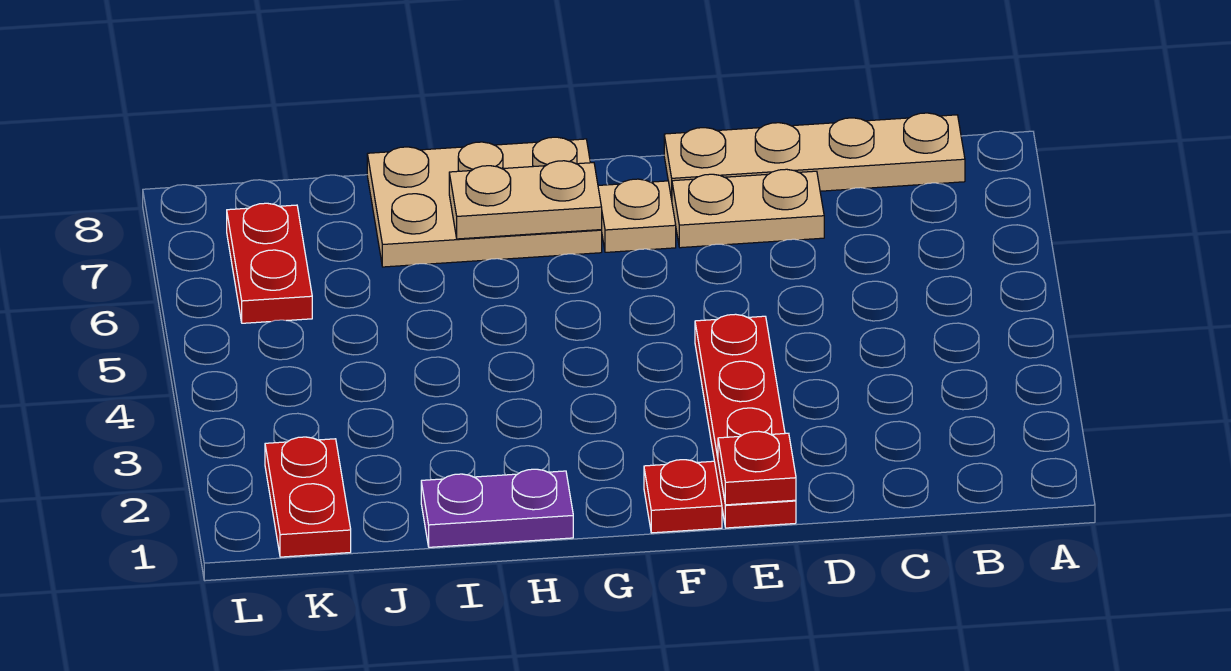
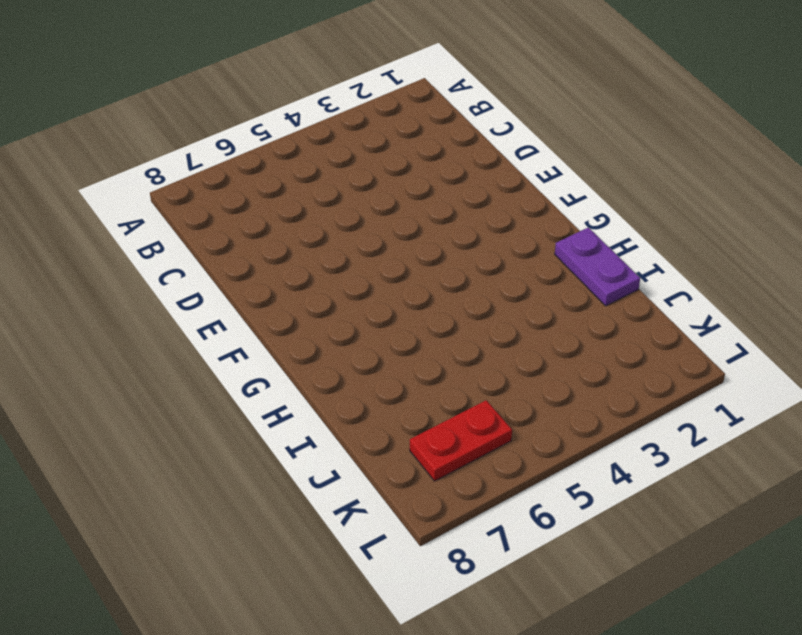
none -> tan 1x4 plate [664,113,965,199]
none -> tan 1x2 plate [672,169,824,248]

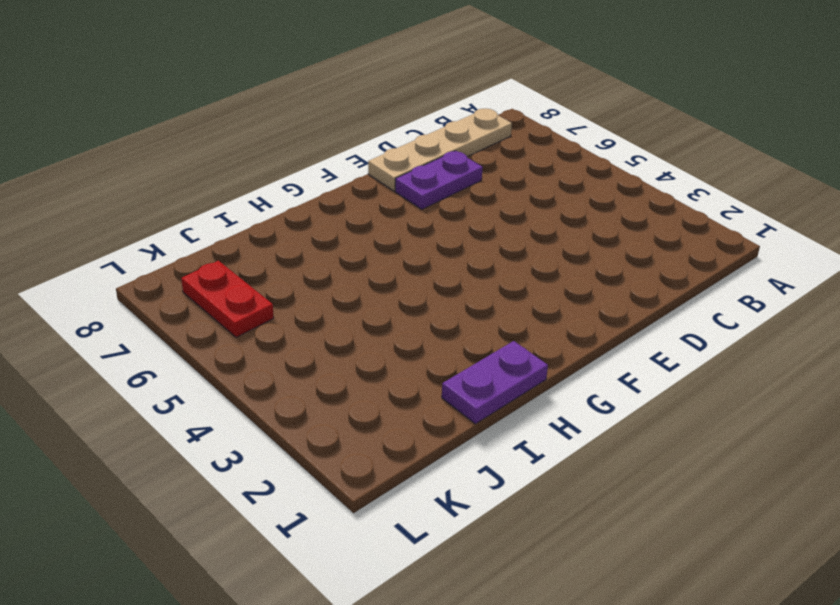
purple 1x2 plate [395,151,483,209] -> tan 1x2 plate [672,169,824,248]
none -> red 1x4 plate [695,314,796,528]
none -> red 1x1 plate [644,460,722,533]

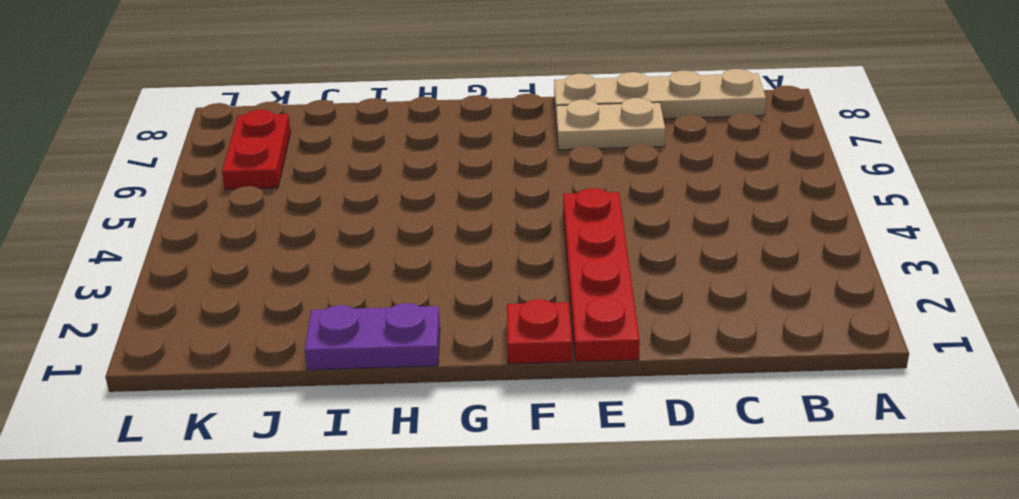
none -> tan 1x1 plate [598,179,676,252]
none -> tan 2x3 plate [367,137,602,267]

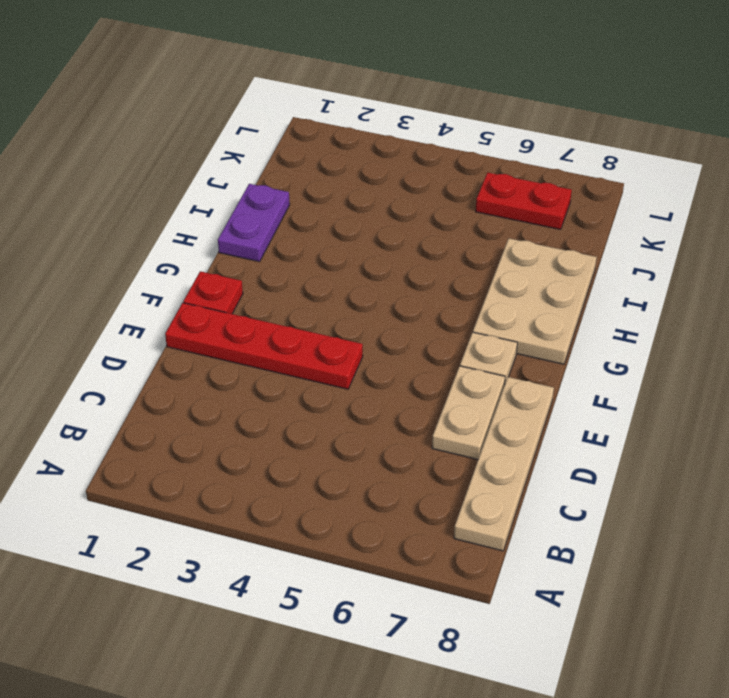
none -> red 1x2 plate [265,437,351,557]
none -> red 1x1 plate [718,431,796,505]

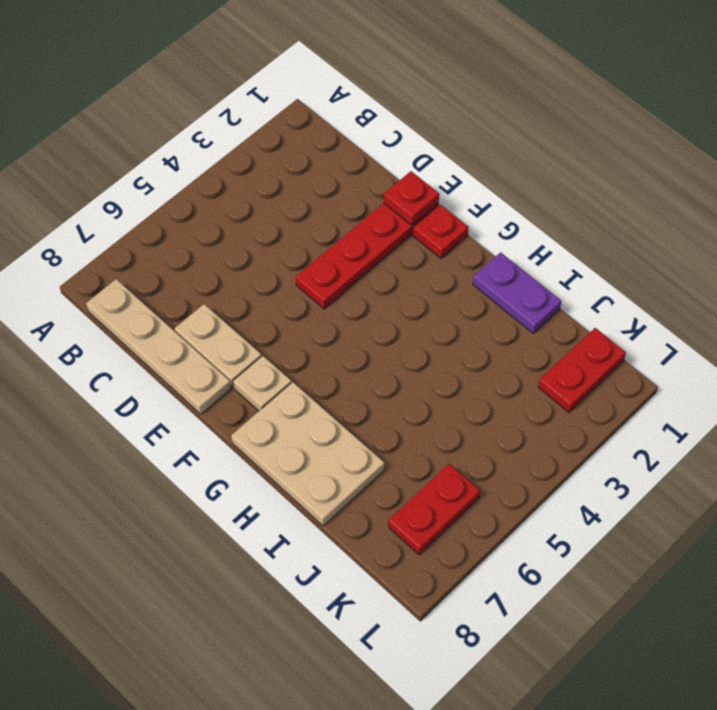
none -> tan 1x2 plate [449,161,602,239]

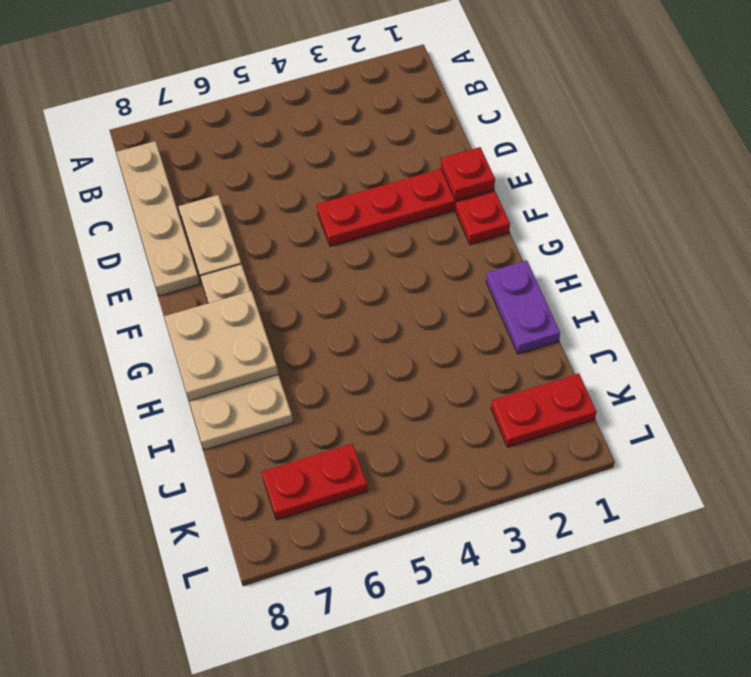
tan 2x2 plate [164,291,278,401] -> tan 1x2 plate [449,161,602,239]

